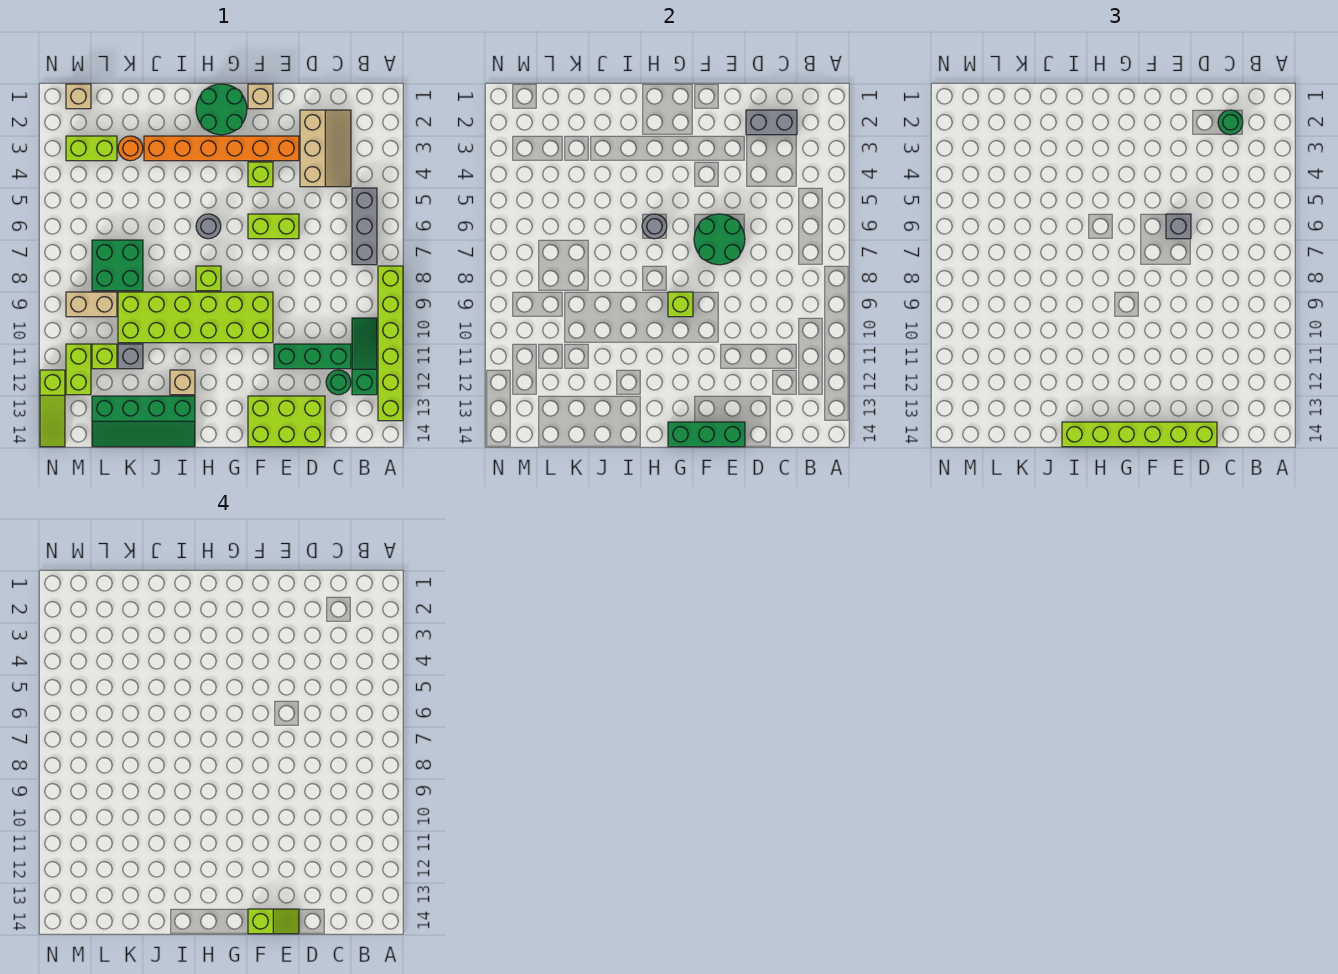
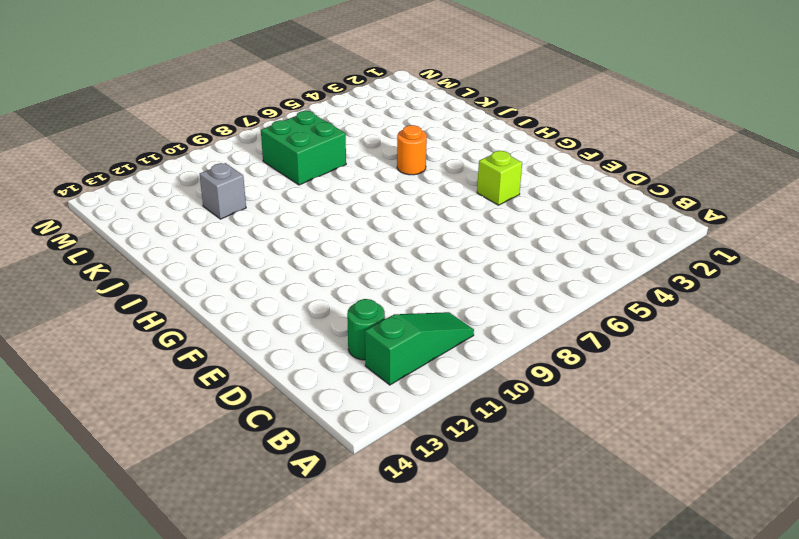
orange 1x1 round brick [397,125,427,175] -> orange 1x1 round brick moved to [118,136,143,161]
none -> lime 1x6 brick [378,266,403,421]
none -> grey 1x3 brick [352,188,377,265]
none -> tan 2x3 slope [300,110,351,187]
none -> green 1x3 brick [274,344,351,369]

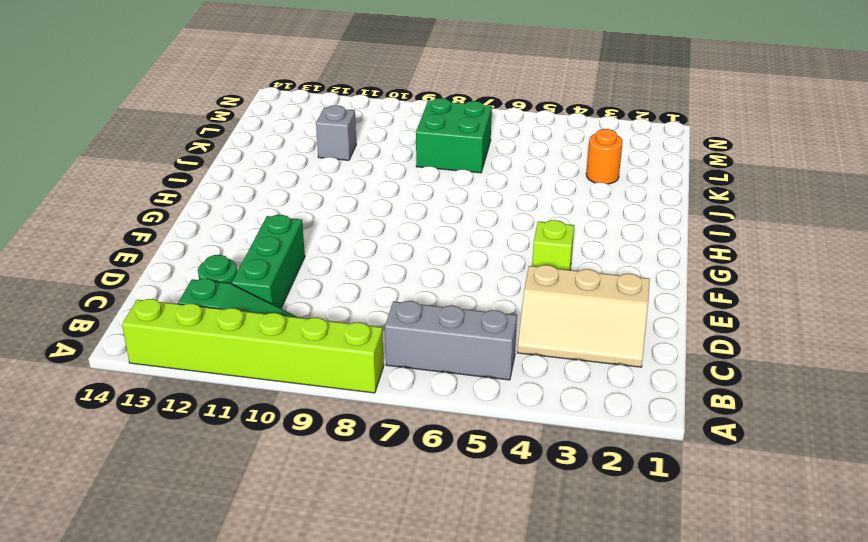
none -> lime 2x3 brick [248,396,325,447]
none -> orange 1x6 brick [144,136,299,161]
none -> lime 1x2 brick [248,214,299,239]
none -> tan 1x1 brick [248,84,273,109]

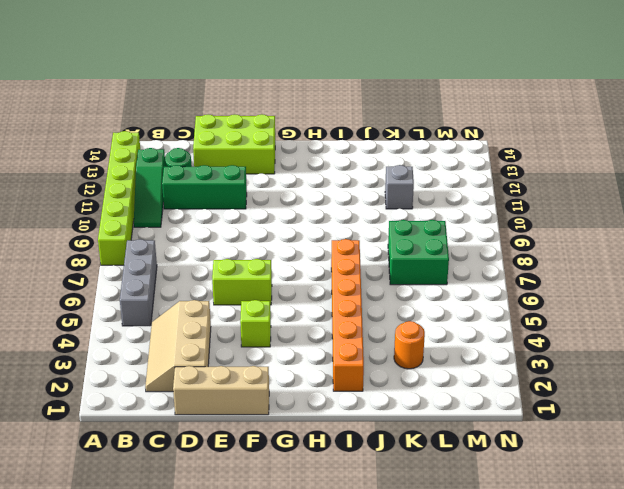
tan 1x3 brick [173,366,269,415] -> tan 1x1 brick [248,84,273,109]
orange 1x6 brick [331,239,364,391] -> orange 1x6 brick turned to [144,136,299,161]
none -> lime 2x6 brick [118,292,273,343]
none -> green 2x2 round brick [196,84,247,135]
none -> grey 1x1 round brick [196,214,221,239]
none -> lime 1x1 brick [196,266,221,291]

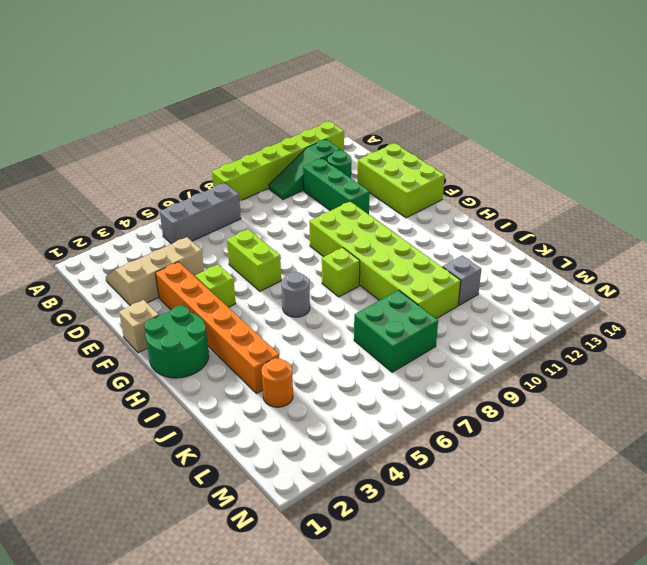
none -> tan 1x1 brick [170,370,195,395]
none -> green 2x4 slope [92,396,195,447]
none -> lime 1x2 brick [66,136,117,161]
none -> tan 1x2 brick [66,292,117,317]

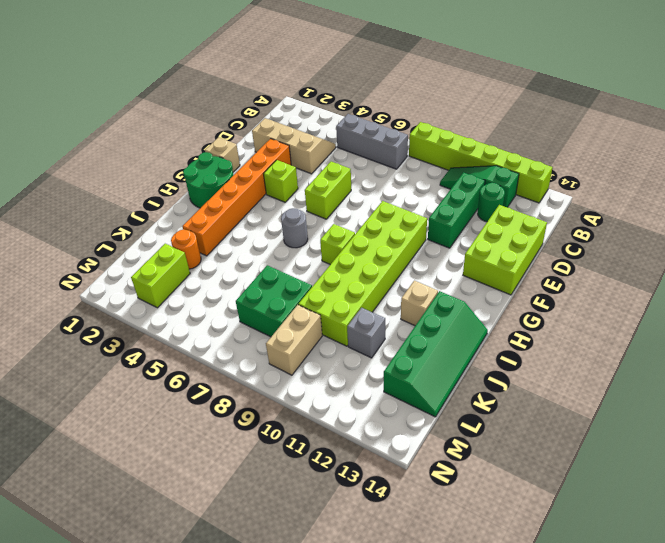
none -> lime 1x1 brick [92,344,117,369]
none -> tan 1x1 brick [66,84,91,109]
none -> lime 1x2 brick [66,344,91,395]
none -> lime 1x3 slope [40,370,65,447]

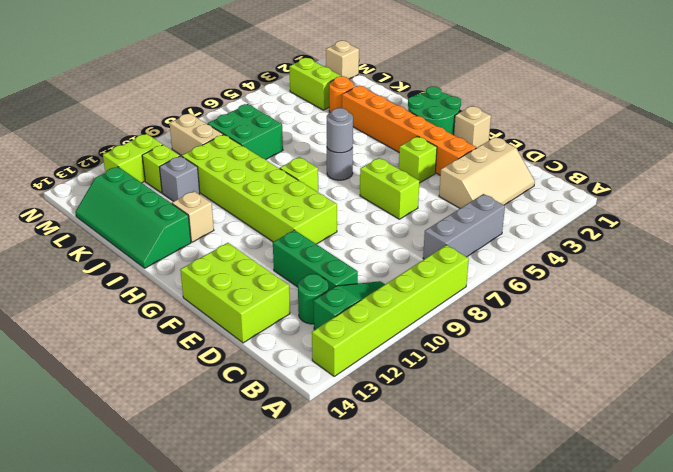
none -> lime 1x3 slope [40,370,65,447]
none -> grey 1x2 brick [746,110,797,135]
none -> green 2x2 round brick [694,214,745,265]
none -> green 1x3 brick [668,422,745,447]

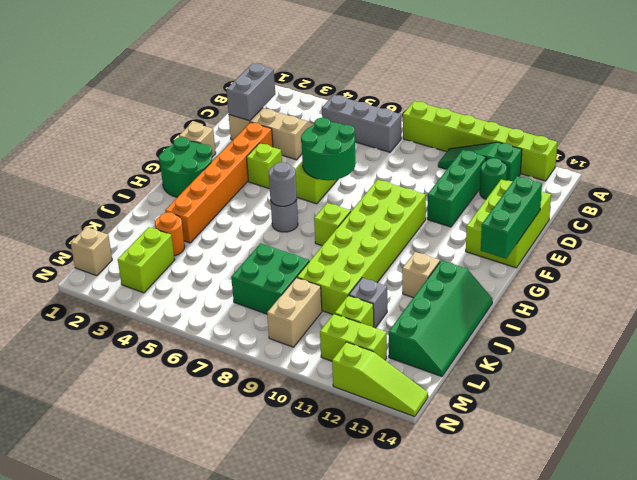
none -> lime 1x1 brick [668,292,693,317]
none -> green 1x1 round brick [1218,110,1243,135]
none -> lime 1x6 brick [1062,422,1217,447]
none -> grey 1x1 brick [1166,214,1191,239]

